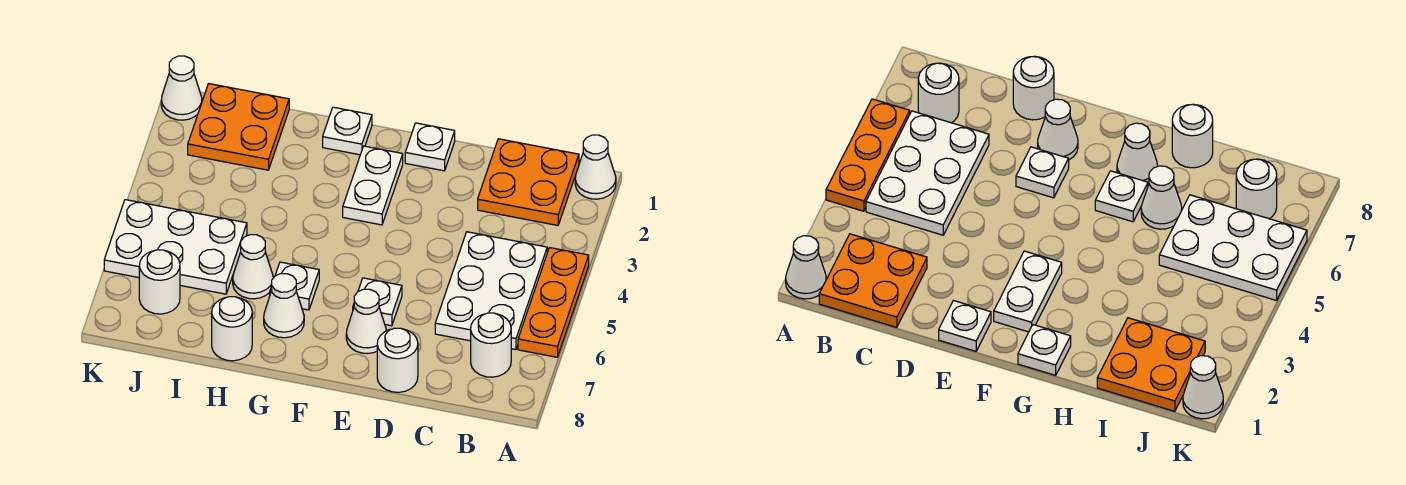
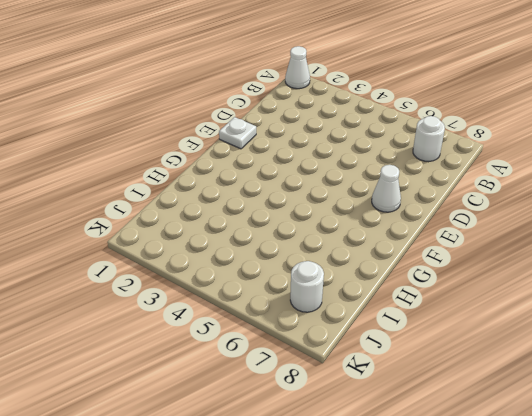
none -> orange 1x3 plate [518,248,589,357]
none -> orange 2x2 plate [478,139,579,225]
none -> white 2x3 plate [435,232,547,349]

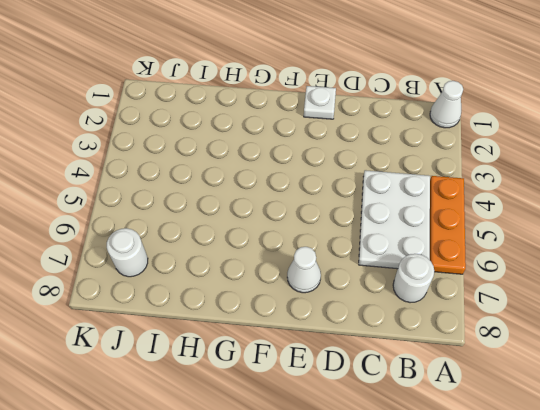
none -> orange 2x2 plate [478,139,579,225]
none -> white 1x1 round brick [377,328,418,392]
none -> white 1x1 plate [353,278,402,326]

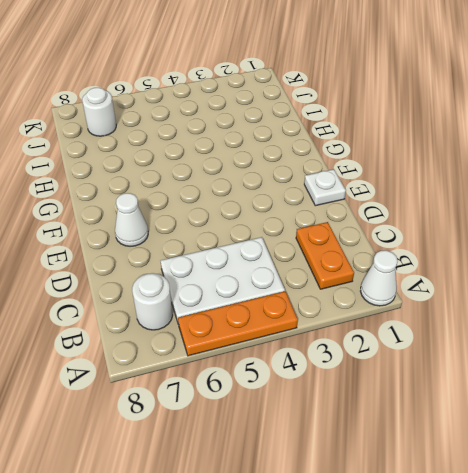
orange 1x2 plate [296,222,354,289] -> orange 2x2 plate [478,139,579,225]
none -> white 1x1 round brick [377,328,418,392]
none -> white 1x1 plate [353,278,402,326]
none -> white 1x2 plate [343,146,403,225]

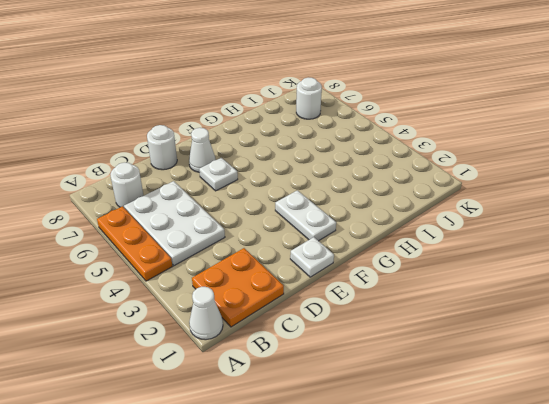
none -> white 1x1 plate [323,107,372,155]
none -> white 1x1 plate [270,262,319,310]
none -> white 1x1 cone [264,274,304,338]

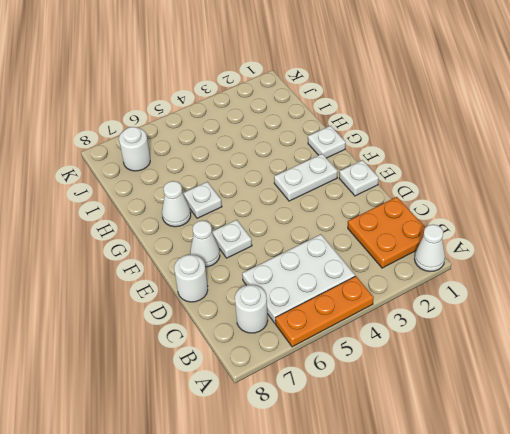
none -> white 1x1 cone [233,235,273,299]
none -> white 1x1 round brick [212,297,252,361]
none -> orange 2x2 plate [188,84,289,170]

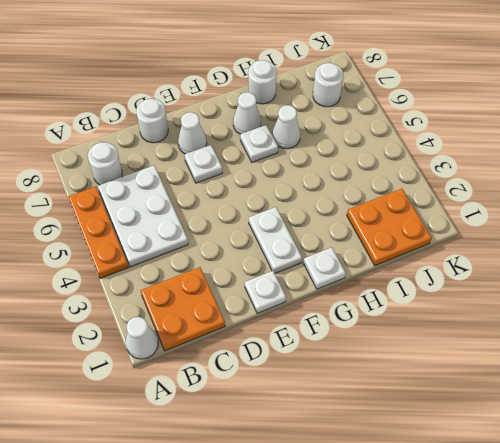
none -> white 2x3 plate [104,200,247,294]
none -> white 1x1 cone [161,56,202,120]

